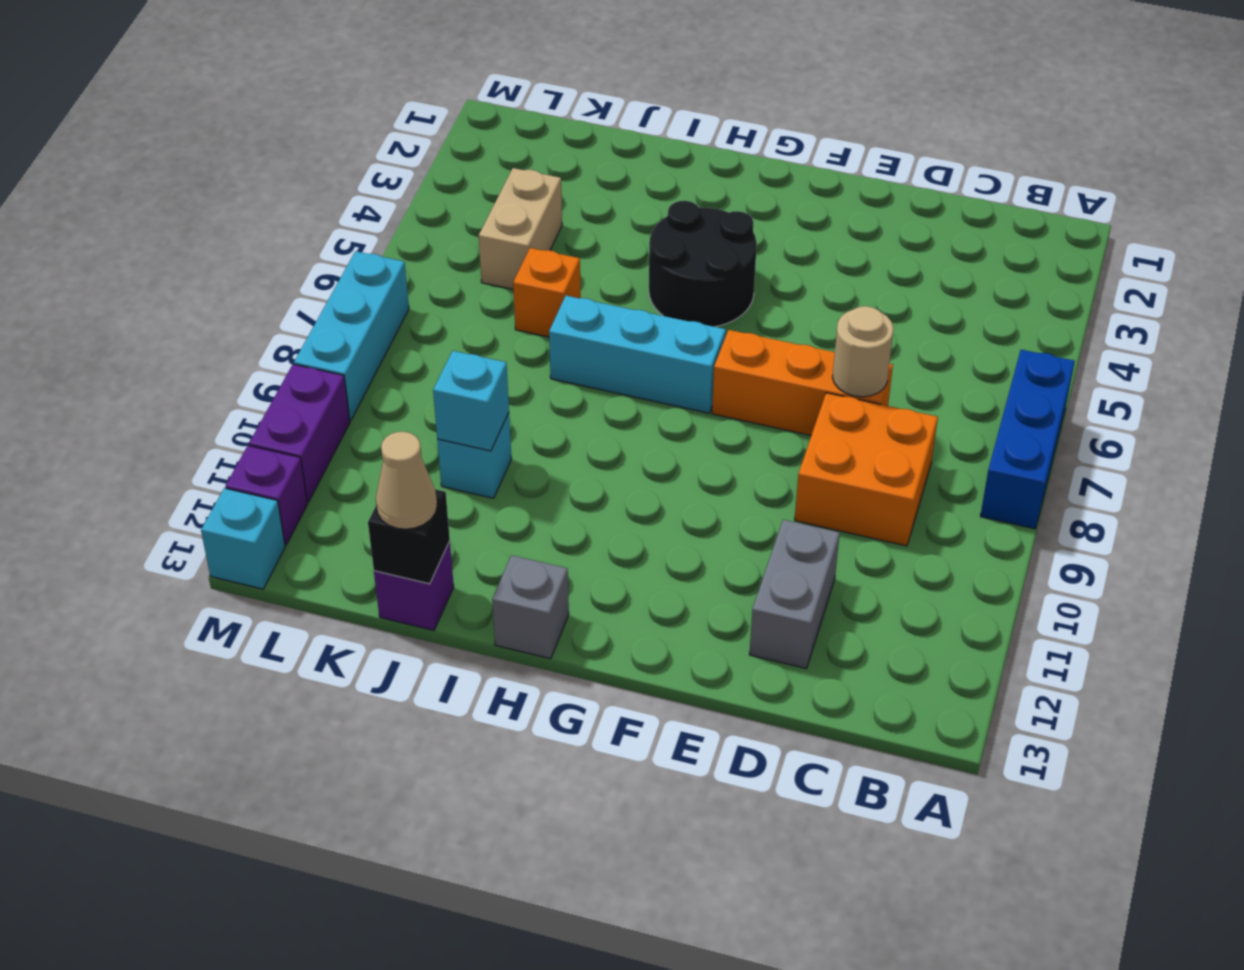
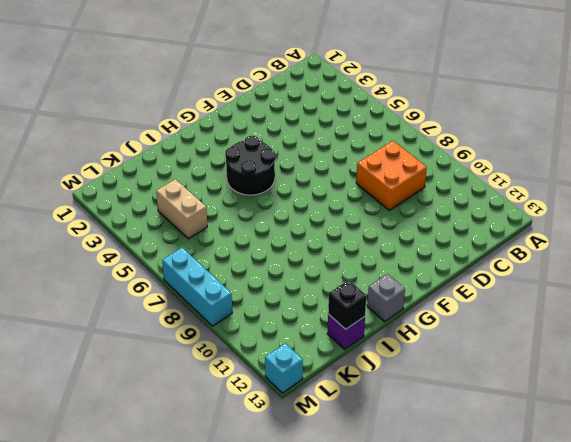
none -> blue 1x3 brick [980,350,1075,529]
none -> orange 1x3 brick [712,330,893,435]
none -> grey 1x2 brick [749,520,840,669]

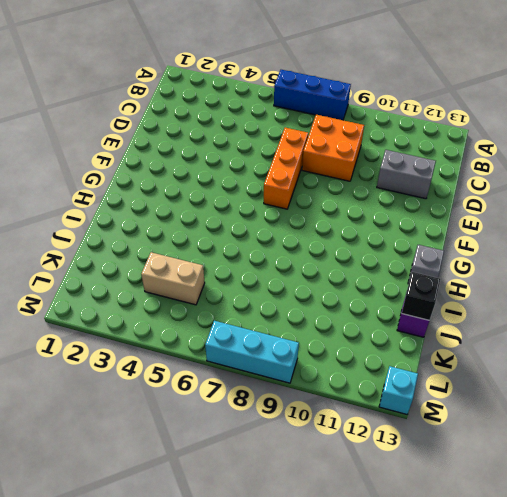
none -> black 2x2 round brick [649,201,757,327]
none -> cyan 1x3 brick [549,296,726,413]
none -> orange 1x1 brick [513,248,581,337]

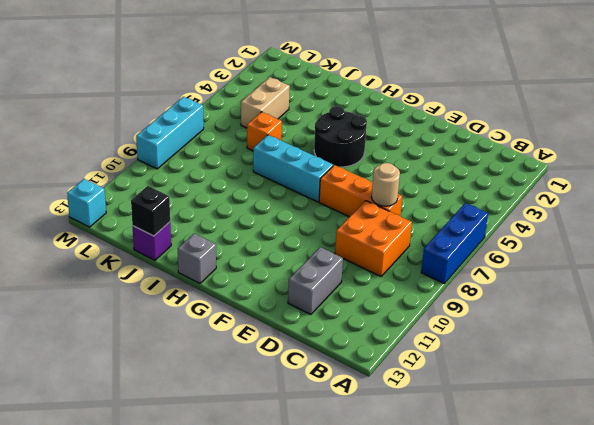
none -> cyan 1x1 brick [437,413,512,498]
none -> purple 1x2 brick [249,364,350,502]
none -> purple 1x1 brick [225,446,308,545]

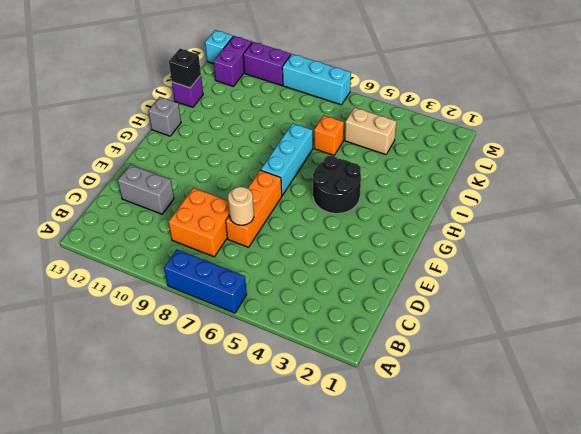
purple 1x2 brick [213,36,252,86] -> purple 1x1 brick [225,446,308,545]
none -> cyan 1x1 brick [437,413,512,498]
none -> cyan 1x1 brick [433,351,509,451]
none -> tan 1x1 cone [376,432,437,529]

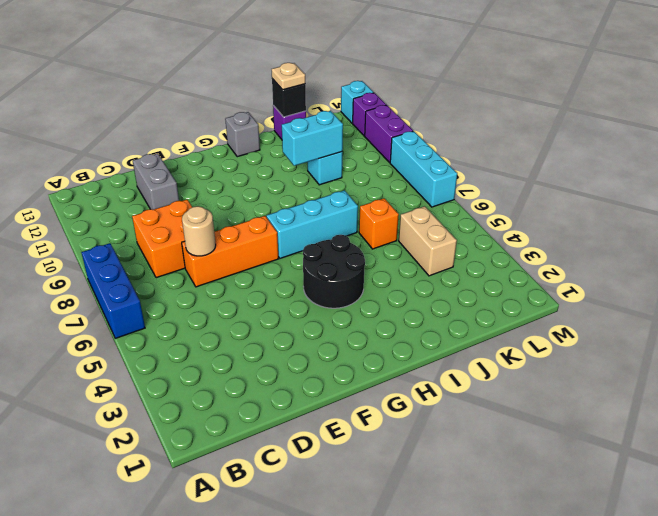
cyan 1x2 brick [282,111,343,166] -> cyan 1x1 brick [433,351,509,451]
tan 1x1 plate [272,63,305,90] -> tan 1x1 cone [376,432,437,529]

